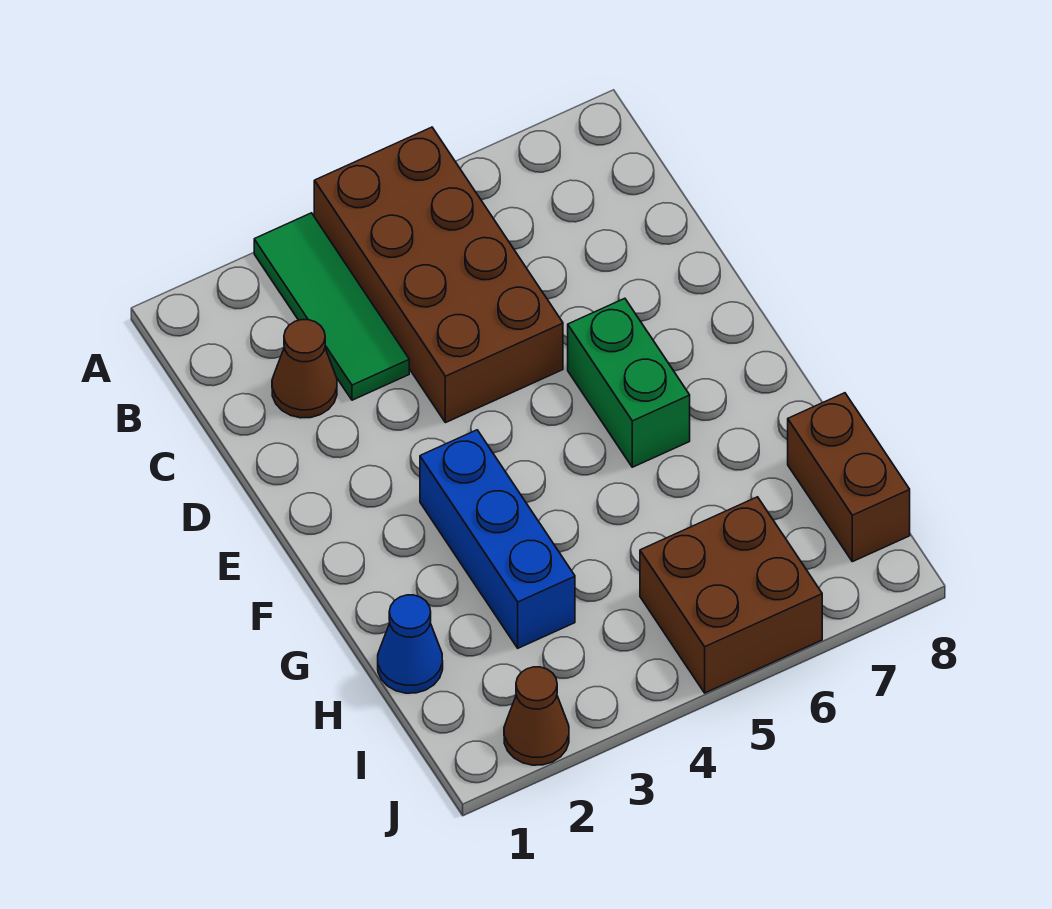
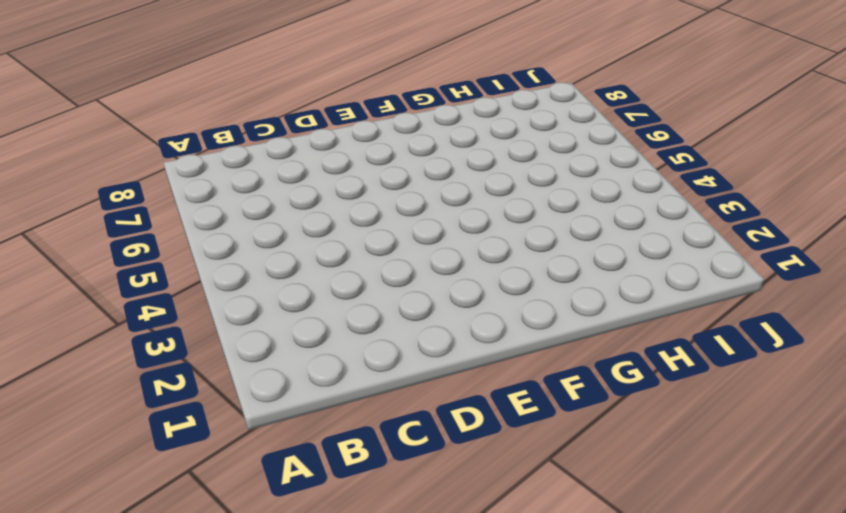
none -> green 1x3 tile [254,213,409,400]
none -> brown 2x4 brick [314,127,563,423]

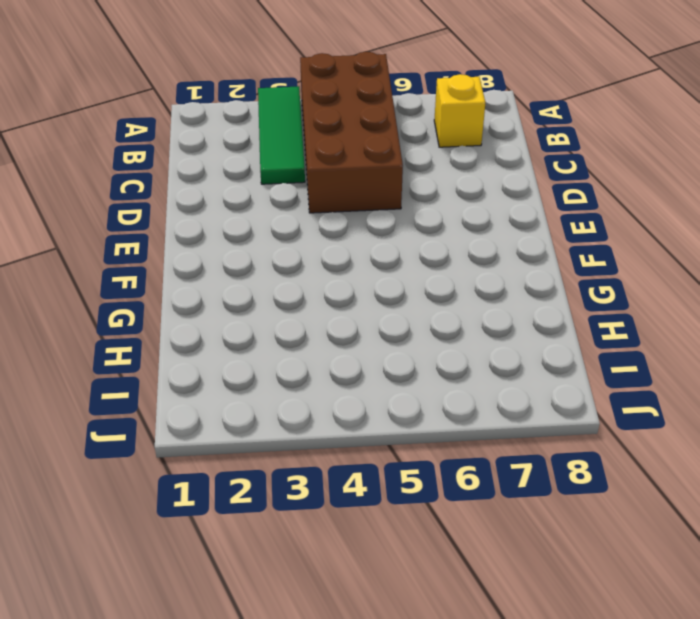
yellow 1x1 brick [434,74,485,147] -> none
none -> brown 1x1 cone [272,320,337,418]
none -> green 1x2 brick [568,298,690,467]

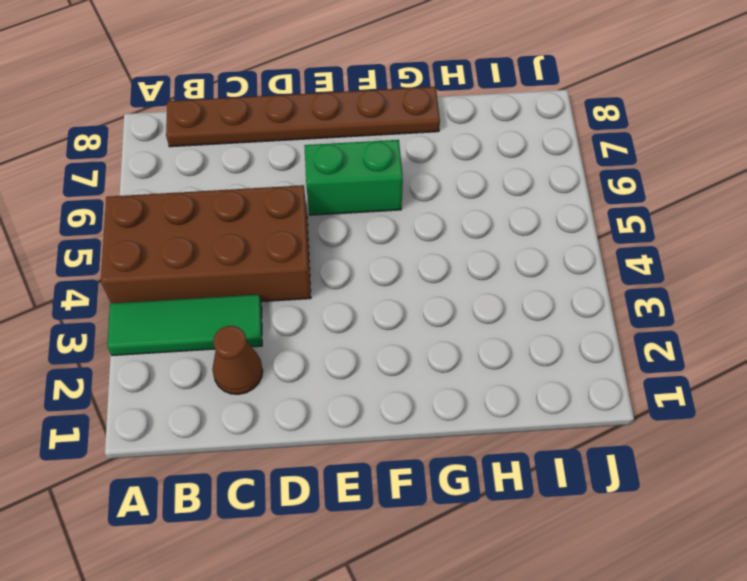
brown 1x6 plate [166,87,440,147] -> none
none -> blue 1x3 brick [420,430,575,648]
none -> blue 1x1 cone [378,595,443,693]

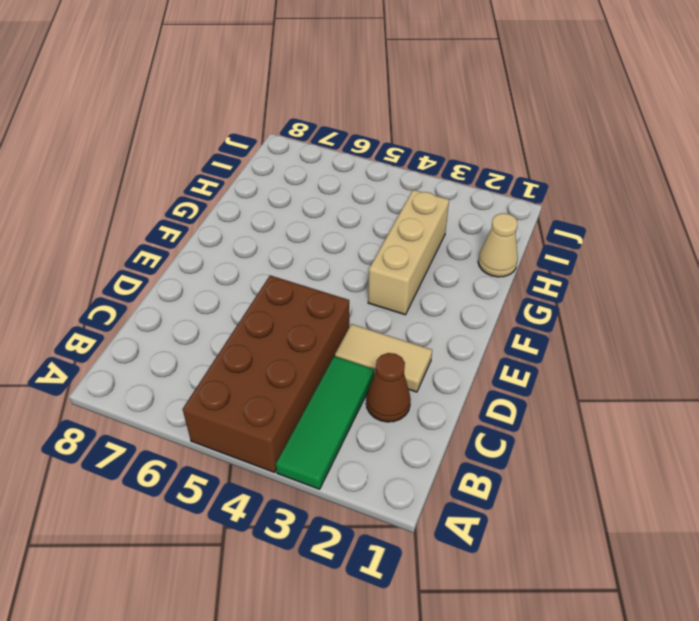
tan 1x2 tile [335,324,432,392] -> none
tan 1x3 brick [368,190,449,315] -> blue 1x3 brick [420,430,575,648]
tan 1x1 cone [478,213,518,277] -> blue 1x1 cone [378,595,443,693]
none -> green 1x2 brick [568,298,690,467]
none -> brown 1x2 brick [788,393,910,562]

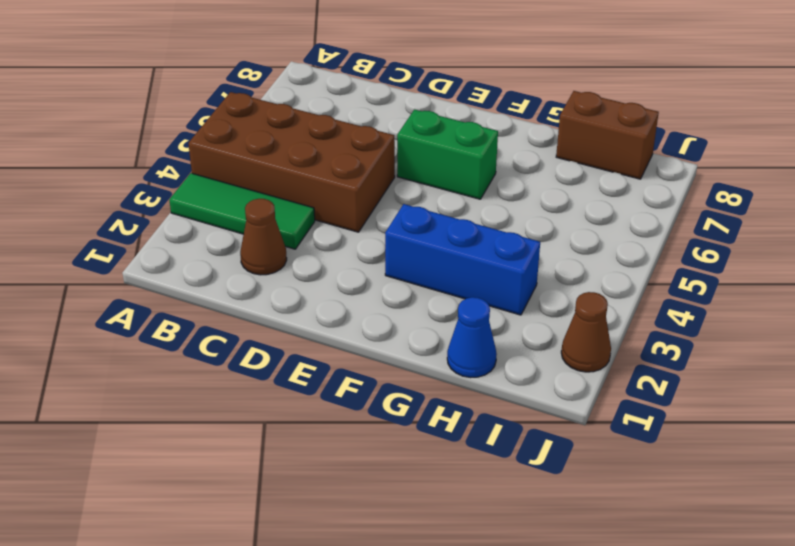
none -> brown 2x2 brick [640,497,822,693]

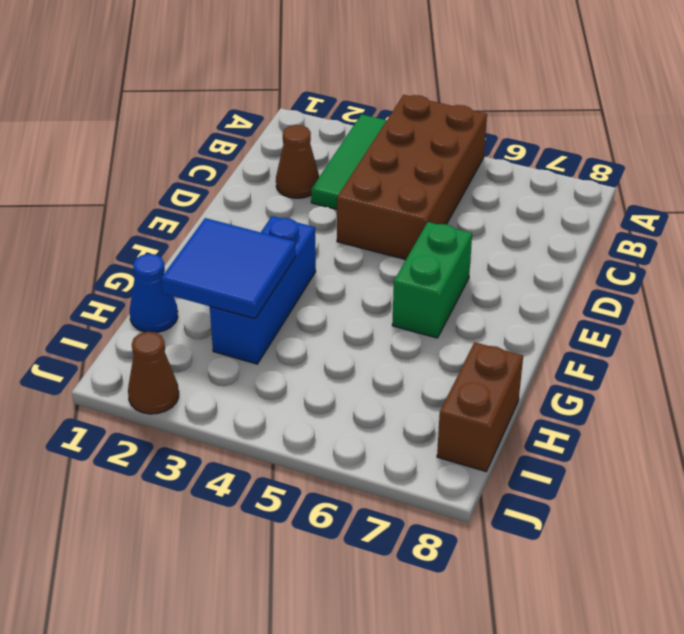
blue 2x2 tile [161,218,296,319] -> none
none -> brown 2x2 brick [640,497,822,693]

